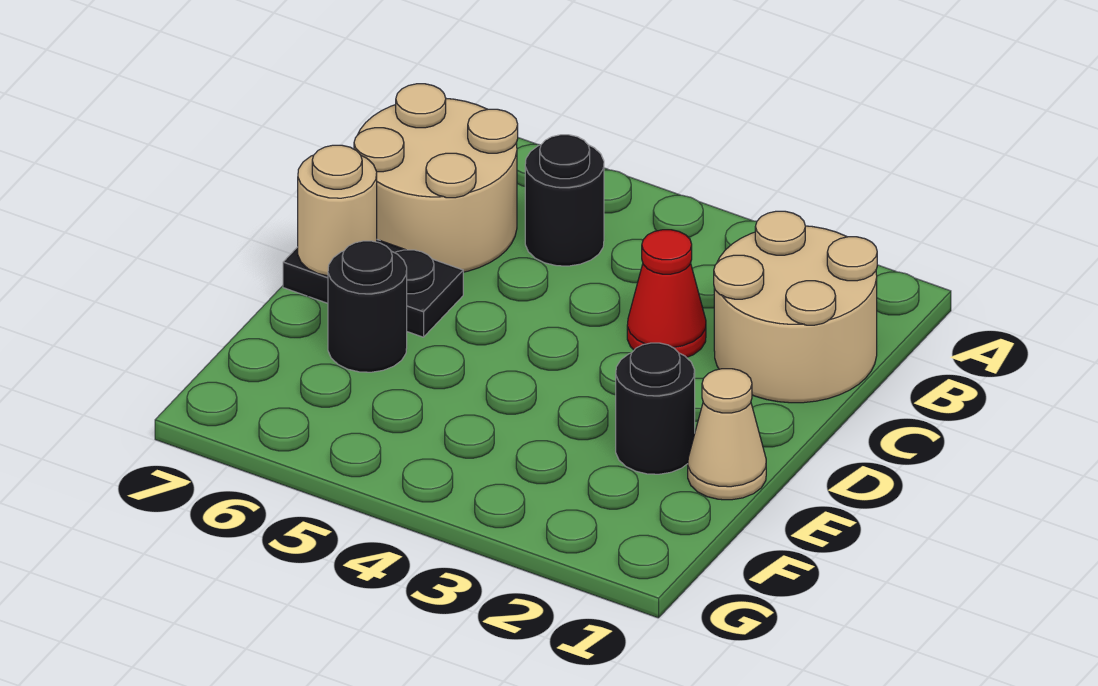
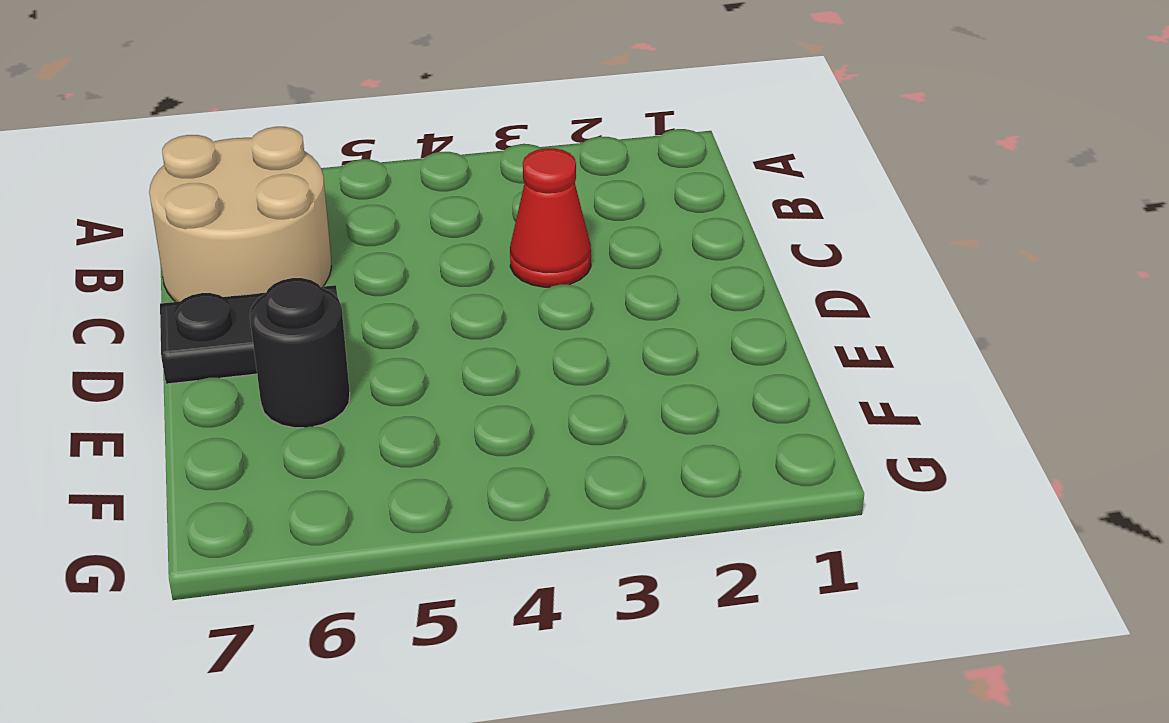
none -> tan 2x2 round brick [714,211,877,403]
none -> black 1x1 round brick [525,135,604,266]

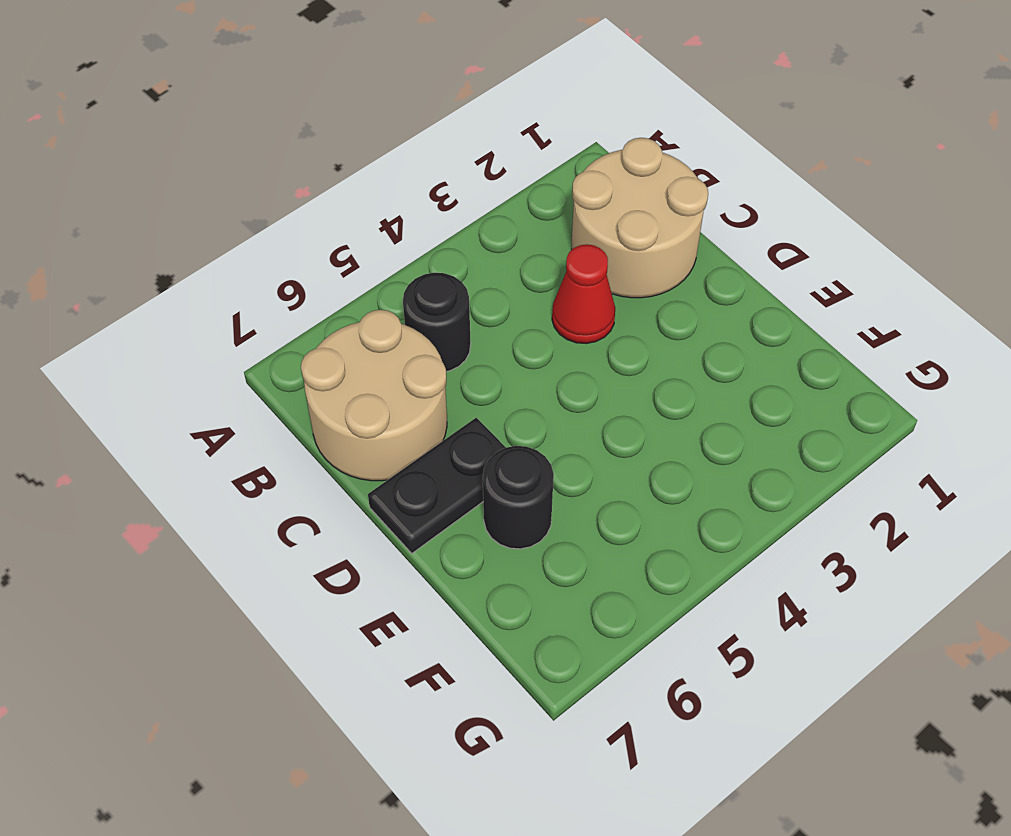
none -> tan 1x1 cone [688,369,766,500]
none -> black 1x1 round brick [616,343,695,474]

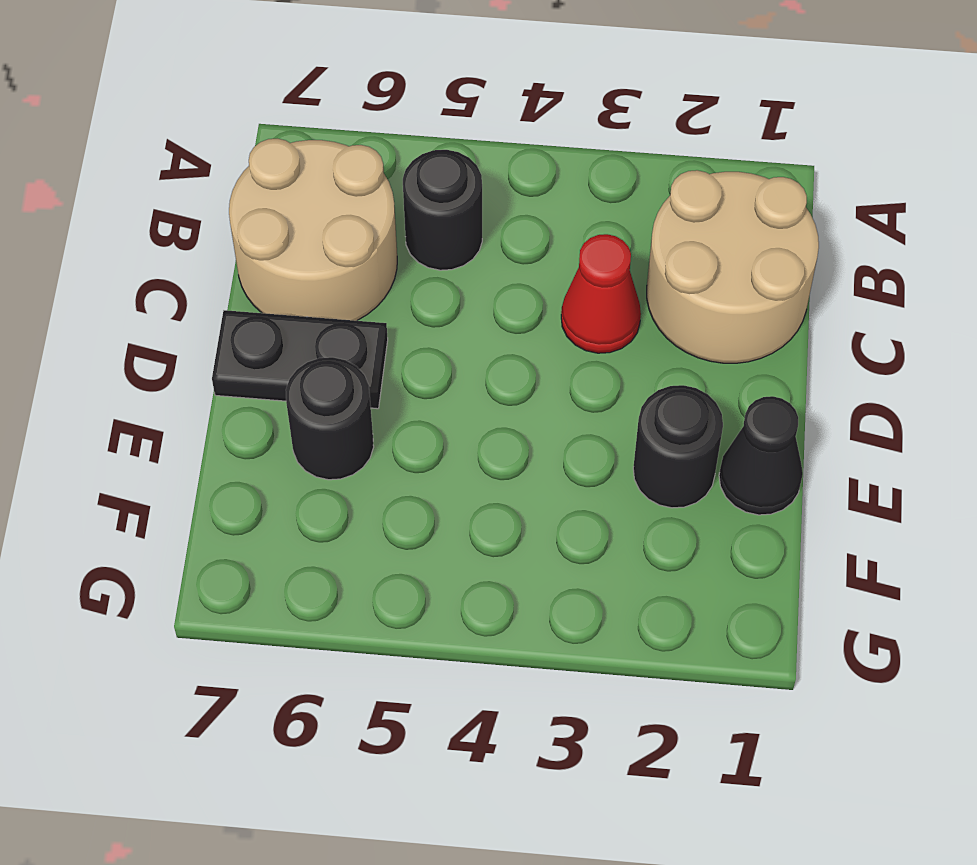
black 1x1 cone [719,396,803,515] -> tan 1x1 cone [688,369,766,500]
none -> tan 1x1 round brick [298,145,377,276]

